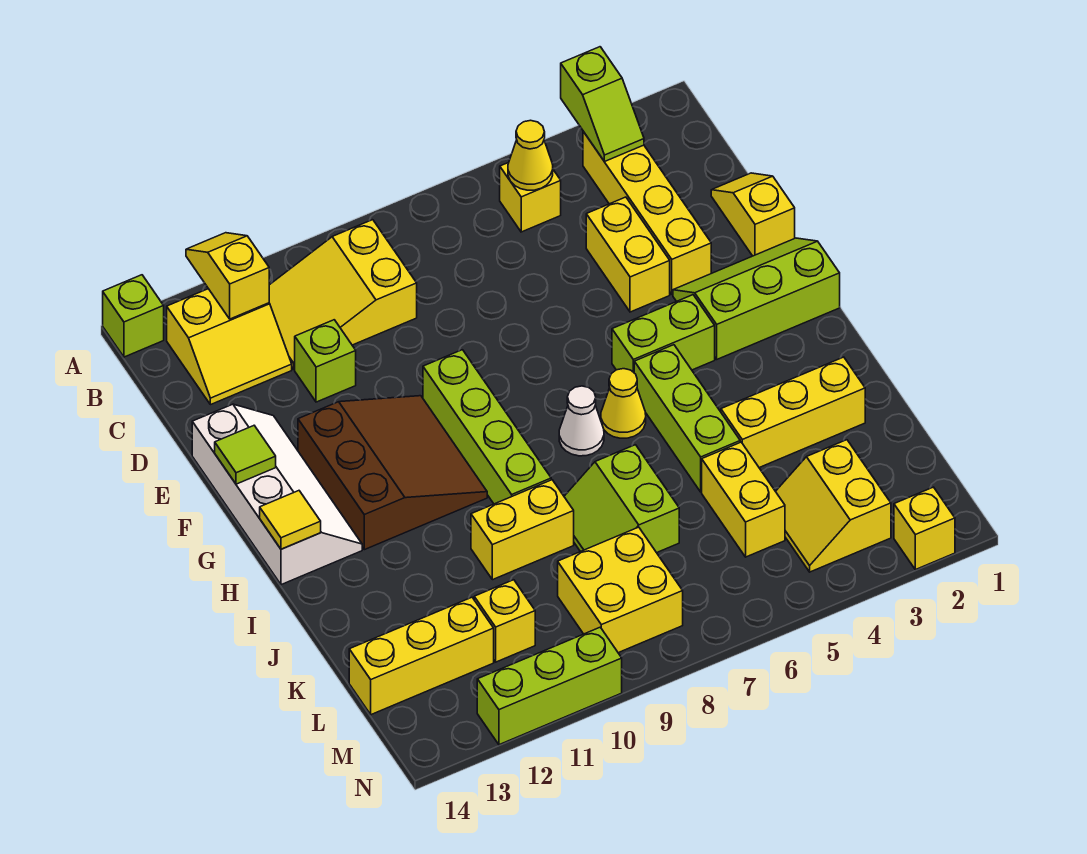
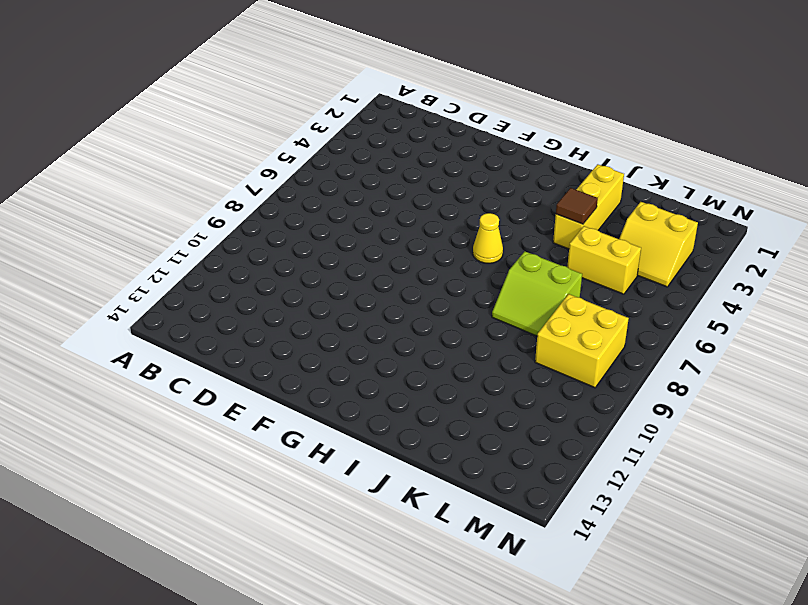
brown 1x1 tile [556,188,598,224] -> none
none -> lime 1x1 brick [103,275,164,357]
none -> yellow 1x4 brick [583,131,711,294]
none -> yellow 1x1 brick [500,163,561,232]
none -> yellow 2x3 slope [269,220,417,369]

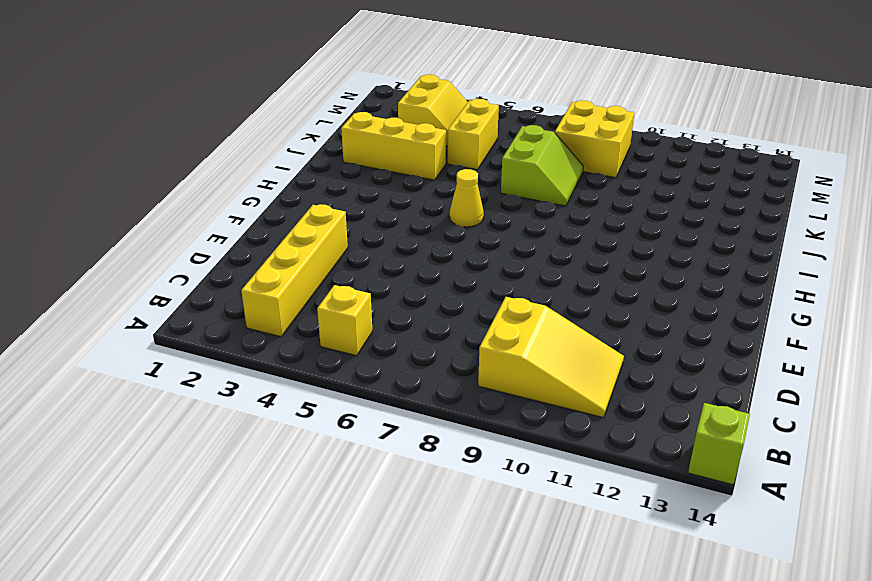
none -> yellow 2x2 slope [167,289,292,405]
none -> yellow 1x2 slope [711,173,795,256]
none -> yellow 1x2 brick [586,197,670,312]
none -> lime 1x1 brick [295,320,356,402]

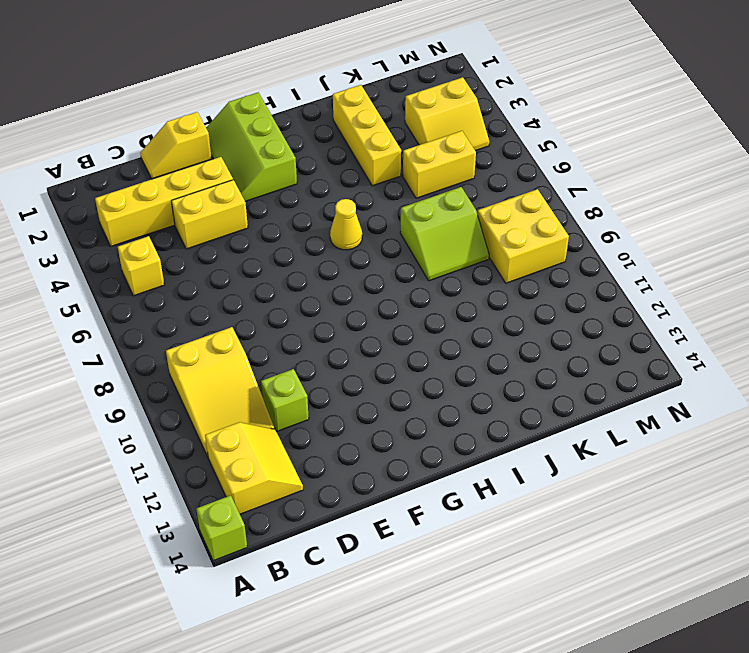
none -> white 2x4 slope [192,404,362,585]
none -> lime 1x4 brick [423,350,551,504]
none -> brown 3x3 slope [298,396,487,550]
none -> lime 1x2 brick [612,295,715,372]

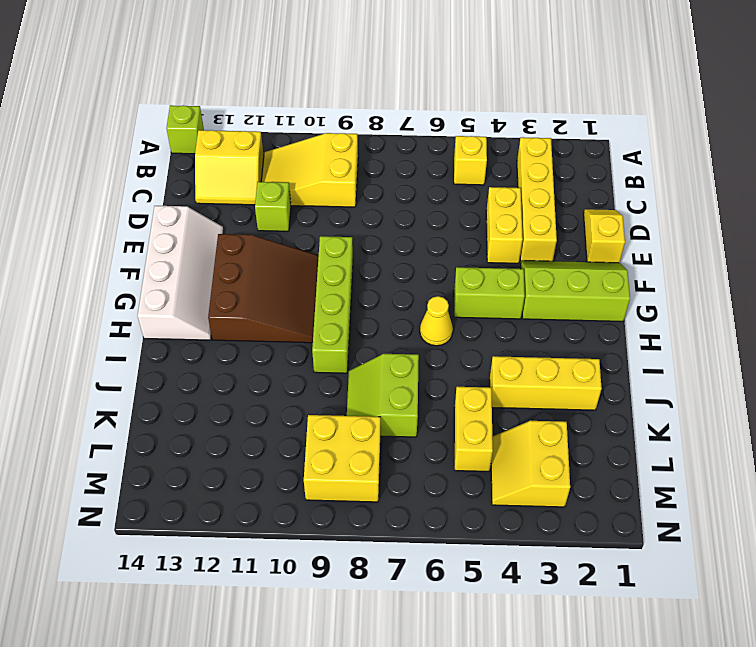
none -> lime 1x3 brick [634,345,740,492]
none -> white 1x1 cone [559,386,604,456]
none -> yellow 1x2 brick [471,480,574,580]
none -> yellow 1x1 brick [474,580,535,662]

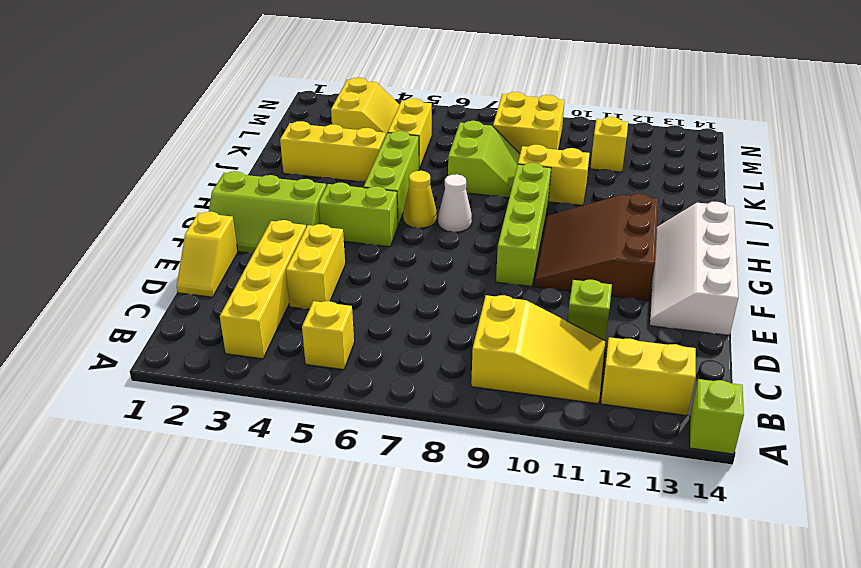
none -> yellow 1x3 brick [349,597,494,715]
none -> yellow 1x1 brick [894,487,955,570]
none -> lime 1x3 brick [477,627,622,745]
none -> lime 1x2 slope [561,47,644,162]

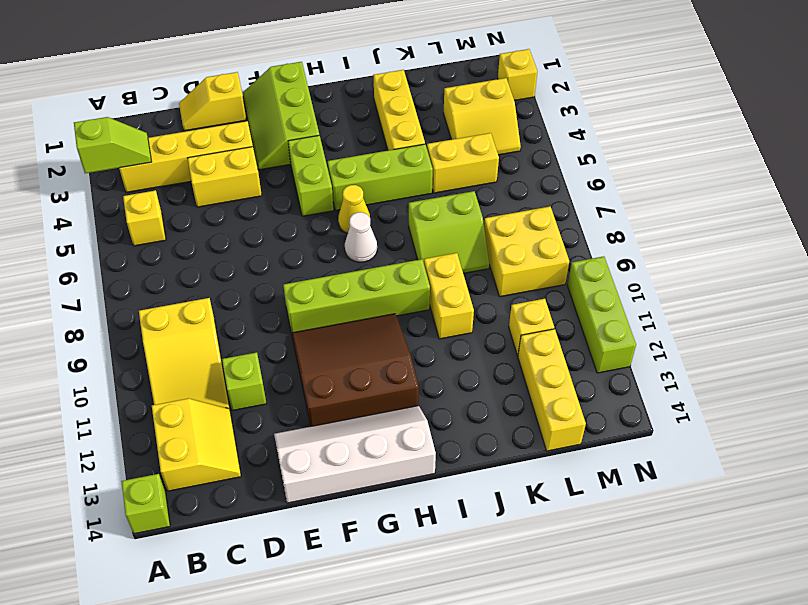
none -> yellow 1x2 slope [186,233,269,319]
none -> yellow 1x1 cone [508,120,553,190]
none -> lime 1x1 tile [215,426,276,484]
none -> yellow 1x1 tile [260,491,321,549]

